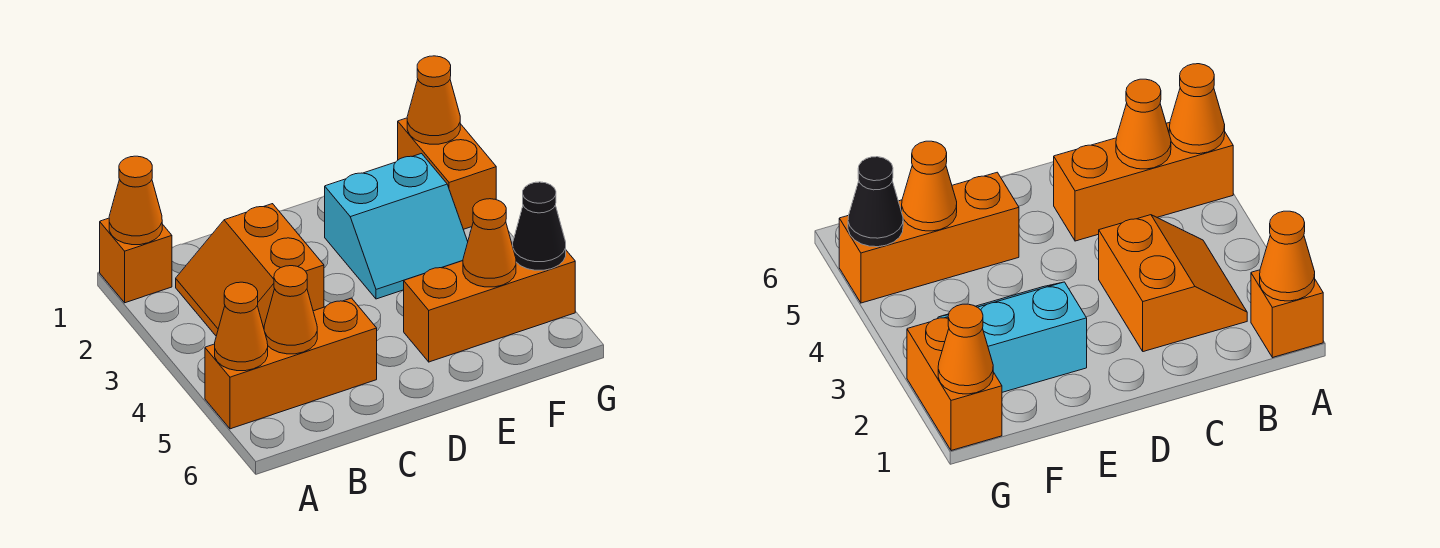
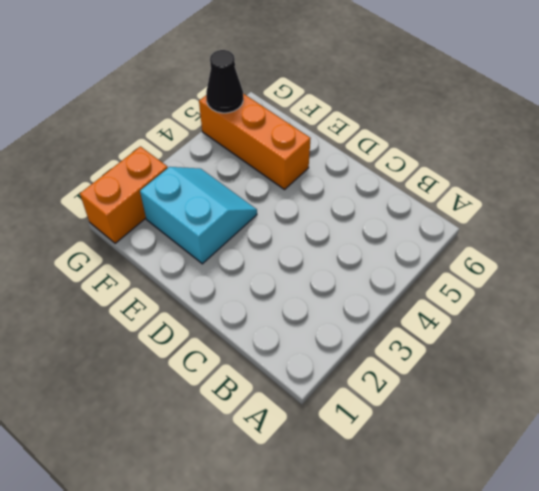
none -> orange 1x1 brick [100,218,172,303]
none -> orange 1x3 brick [205,298,377,429]
none -> orange 2x2 slope [176,204,324,336]

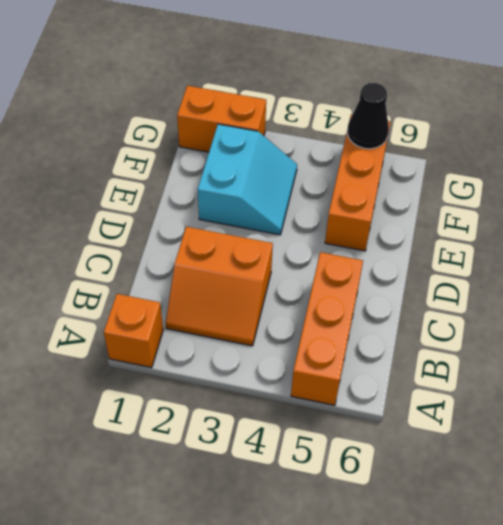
none -> orange 1x1 cone [109,156,162,245]
none -> orange 1x1 cone [215,282,268,371]
none -> orange 1x1 cone [264,266,317,354]

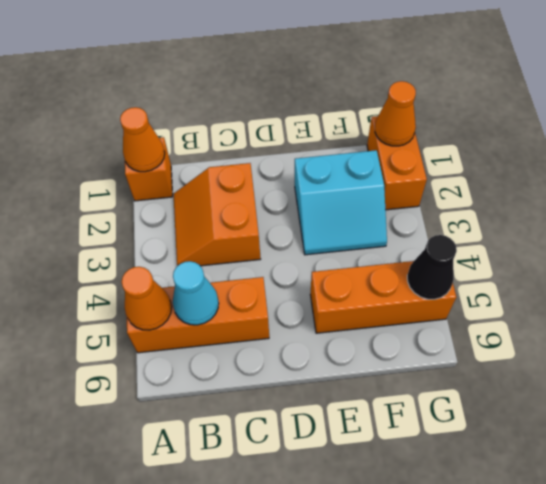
cyan 1x1 cone [173,261,219,325] -> orange 1x1 cone [264,266,317,354]
none -> orange 1x1 cone [463,199,516,287]

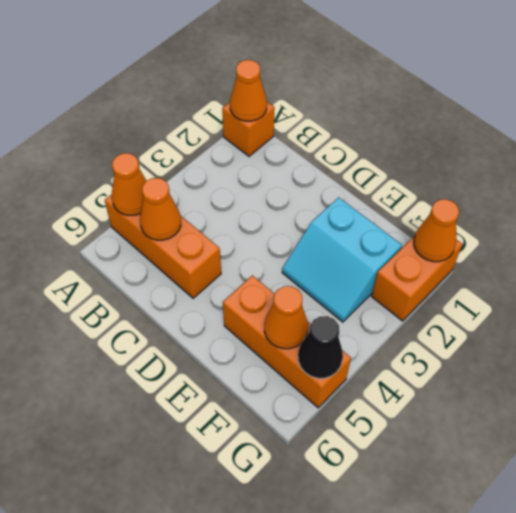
none -> orange 2x2 slope [176,204,324,336]

